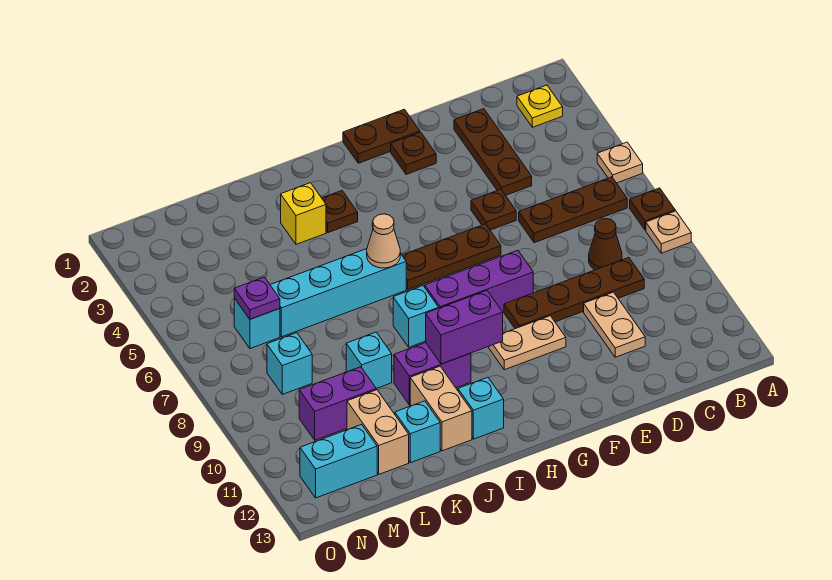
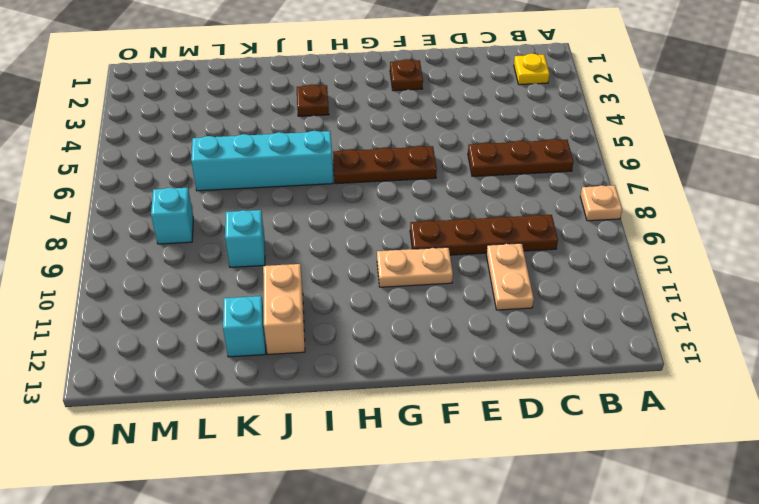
none -> tan 1x1 plate [597,142,643,183]
none -> brown 1x1 plate [630,188,675,230]
none -> brown 1x1 cone [589,219,622,270]
none -> brown 1x3 plate [454,109,532,195]

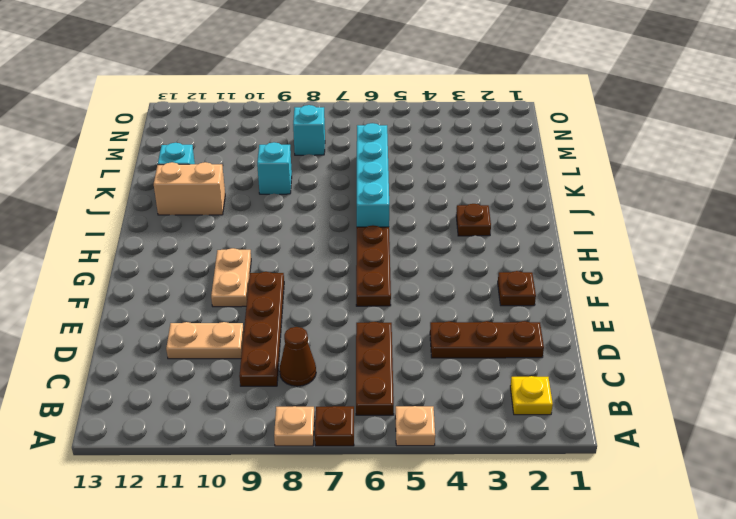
none -> brown 1x1 plate [471,189,516,230]
none -> brown 1x2 plate [343,109,420,163]
none -> purple 1x3 brick [425,250,533,312]
none -> cyan 1x1 brick [393,286,439,347]

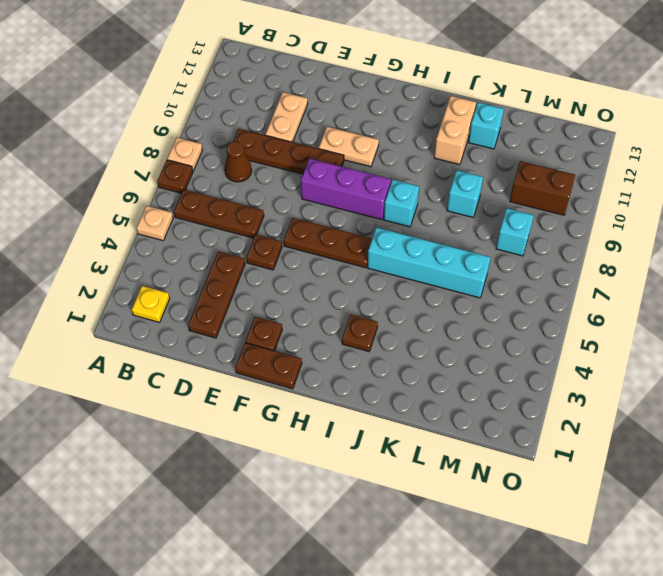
brown 1x2 brick [510,161,575,215] -> purple 1x2 brick [299,367,376,440]
none -> purple 1x2 brick [394,343,471,405]
none -> cyan 1x1 brick [458,377,504,439]
none -> yellow 1x1 brick [281,183,326,244]
none -> tan 1x2 brick [347,390,409,474]

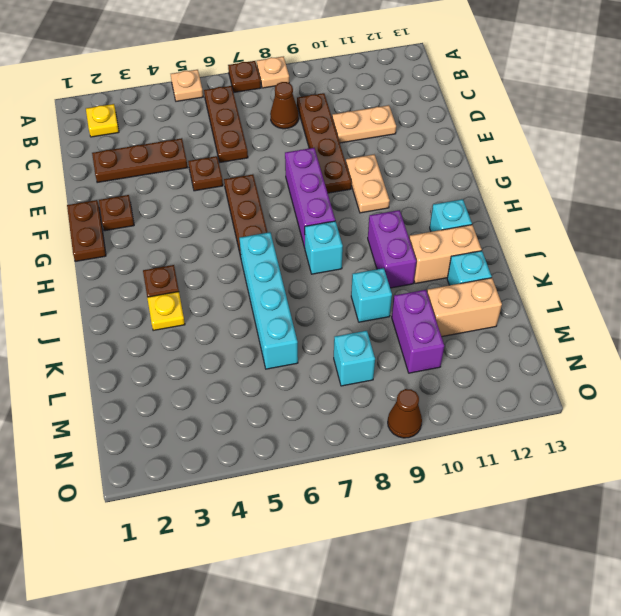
yellow 1x1 plate [147,292,185,331] -> yellow 1x1 brick [281,183,326,244]
brown 1x1 cone [388,389,422,438] -> none
none -> cyan 1x1 brick [234,298,280,349]
none -> cyan 1x2 brick [300,424,377,498]
none -> purple 1x2 brick [426,291,503,364]
none -> tan 1x1 cone [367,214,400,268]

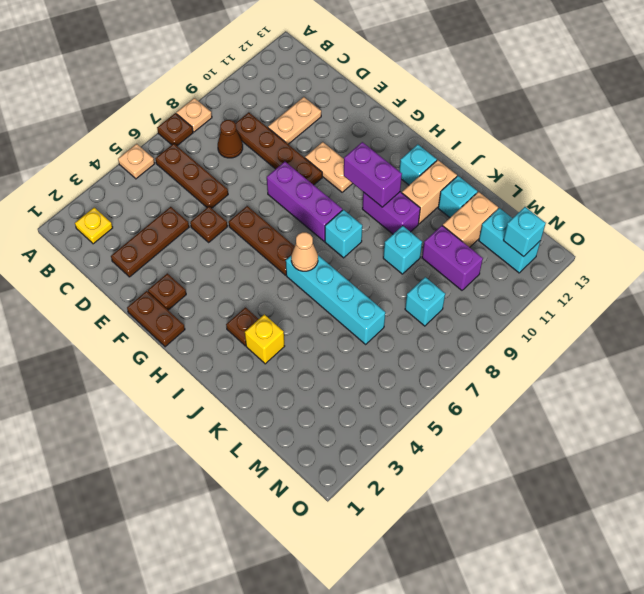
cyan 1x1 brick [503,207,546,257] -> cyan 1x1 brick moved to [234,298,280,349]
none -> purple 1x1 plate [234,277,280,319]

